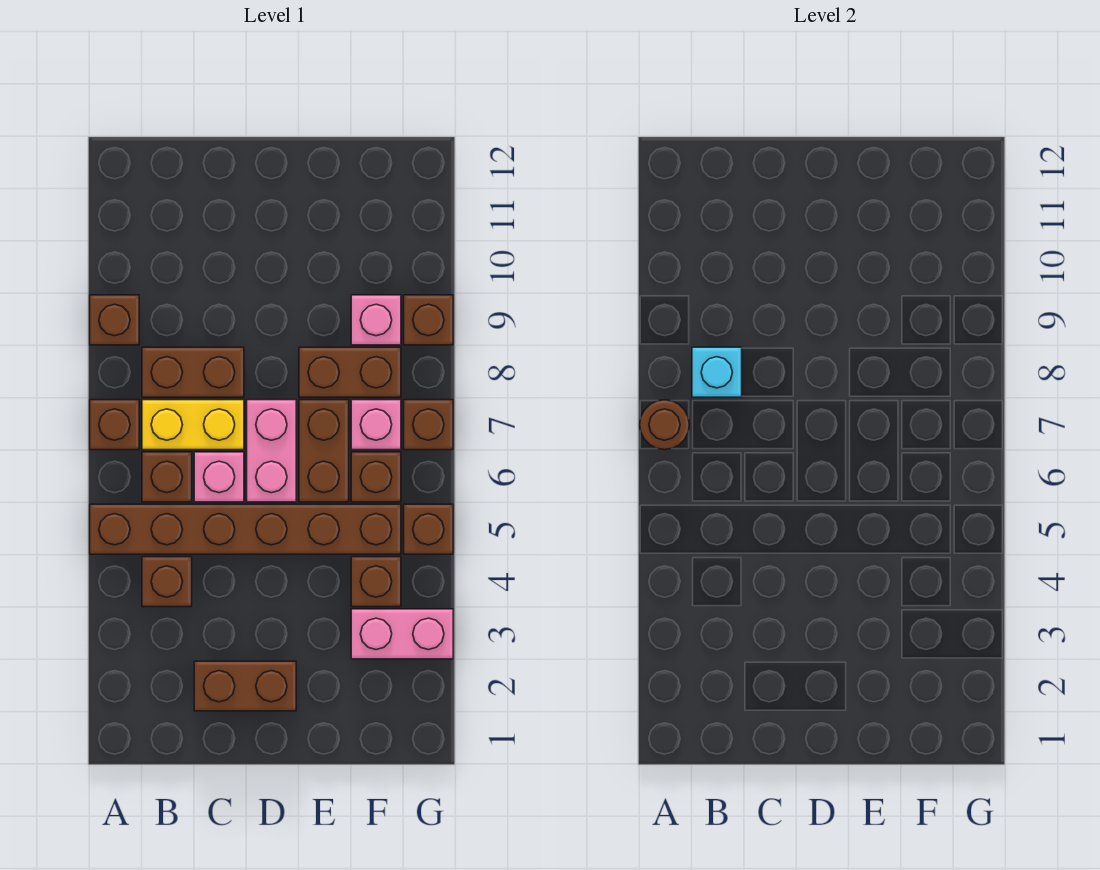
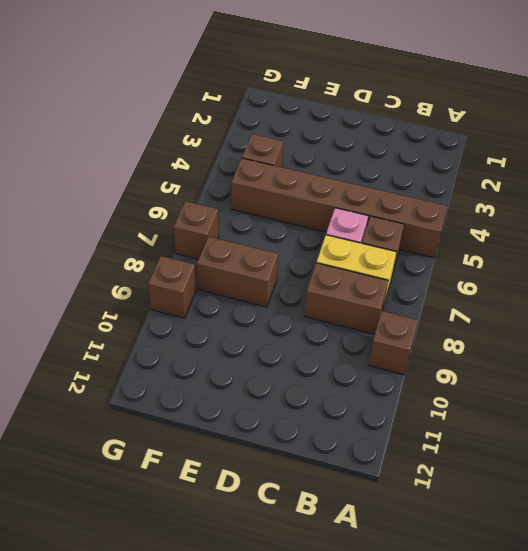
none -> brown 1x1 brick [90,400,139,450]
none -> brown 1x1 brick [142,557,192,607]
none -> brown 1x2 brick [194,661,296,711]

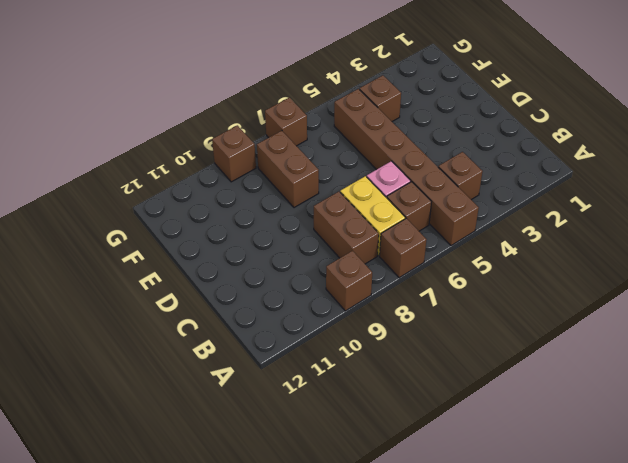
none -> brown 1x2 brick [194,661,296,711]
none -> pink 1x2 brick [247,400,296,502]
none -> brown 1x2 brick [299,400,349,502]

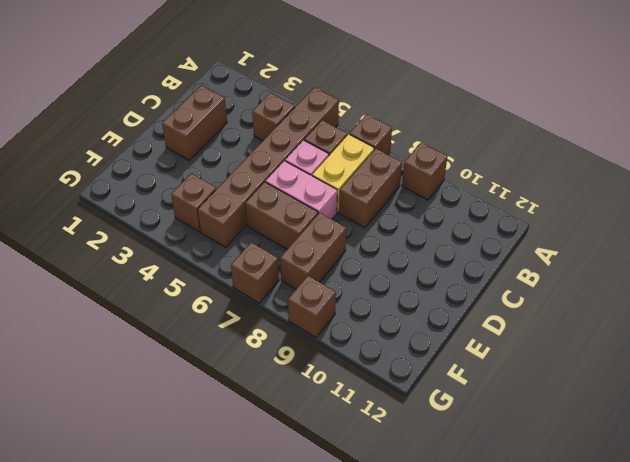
none -> pink 1x2 brick [351,609,453,659]
none -> brown 1x1 brick [351,452,401,502]
none -> pink 1x1 brick [351,400,401,450]

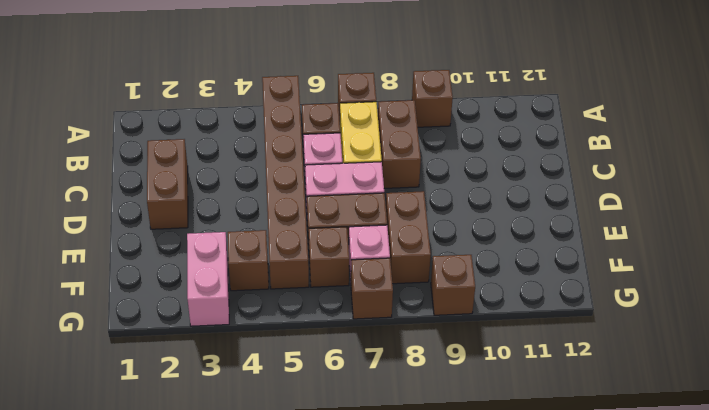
none -> brown 1x1 brick [142,557,192,607]
none -> pink 1x1 brick [351,295,401,345]
none -> brown 1x1 brick [404,504,453,554]

